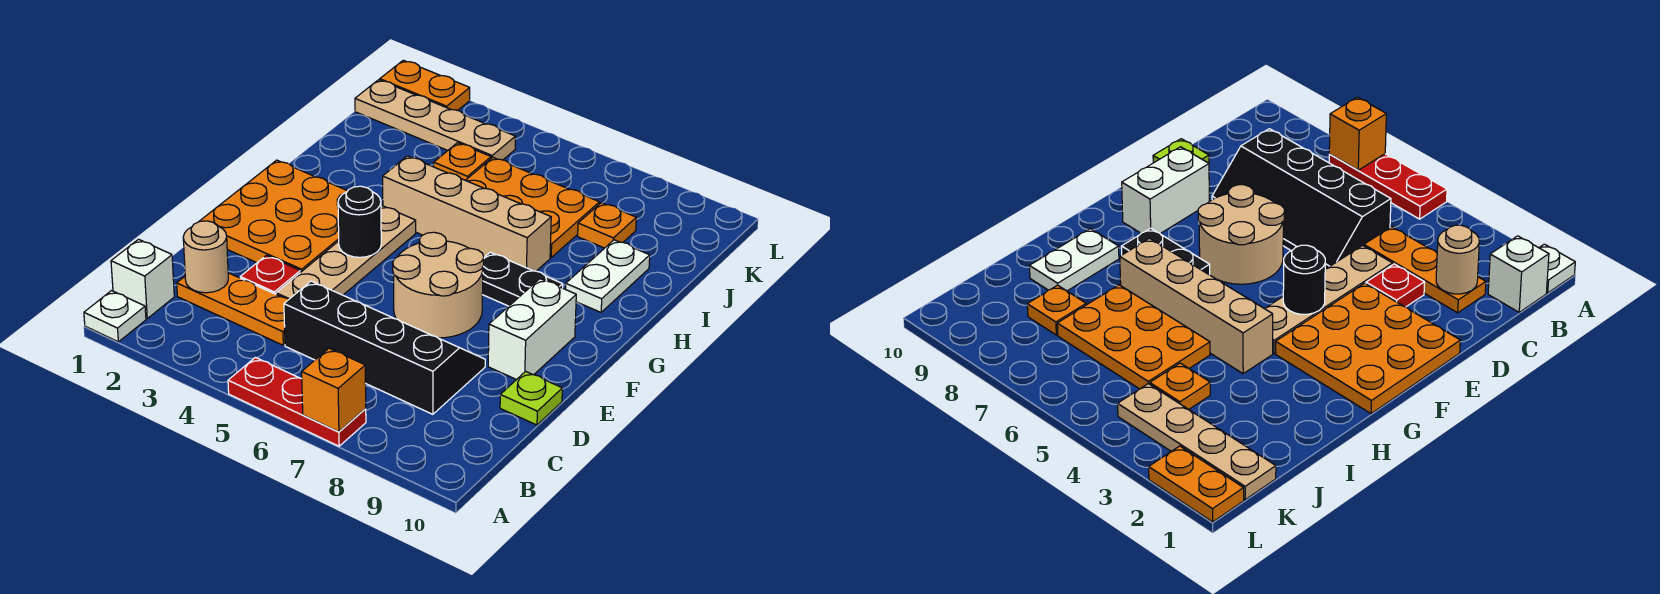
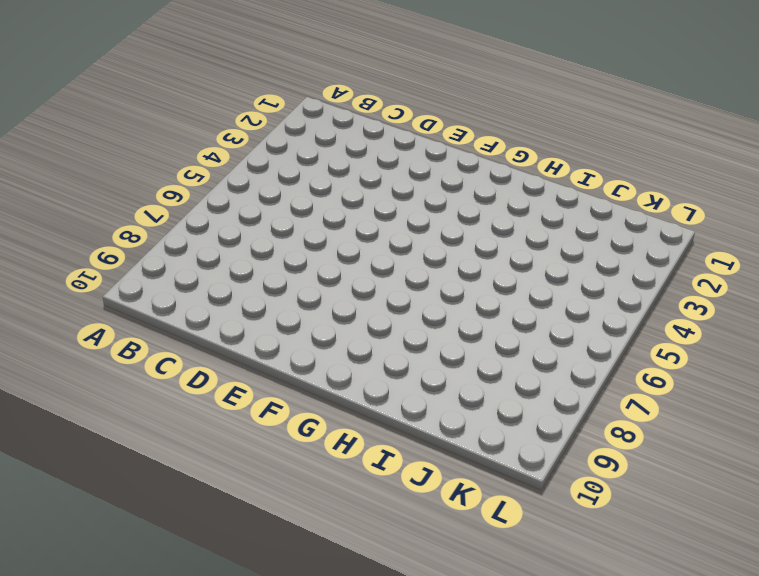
none -> white 1x1 plate [84,291,146,342]
none -> red 1x3 plate [228,357,366,446]
none -> white 1x1 brick [111,239,174,318]

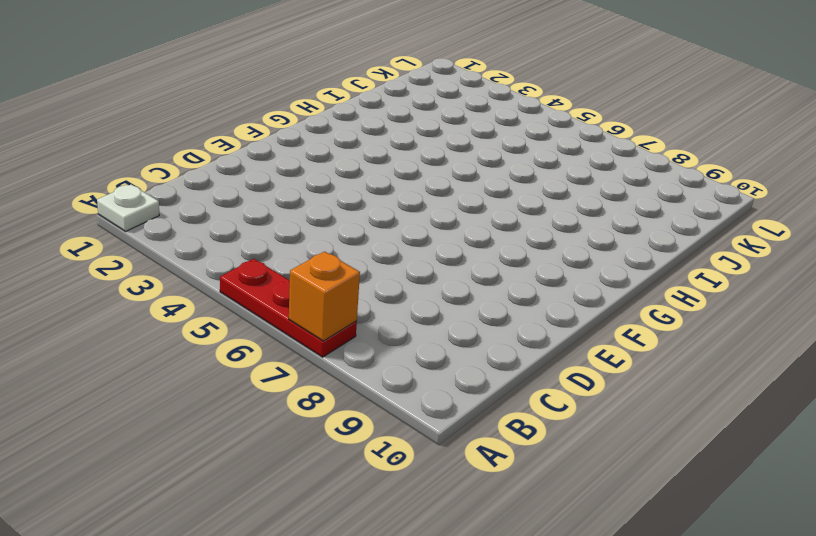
none -> white 1x1 brick [111,239,174,318]
none -> orange 1x3 plate [177,273,289,345]
none -> black 2x4 slope [284,281,485,414]

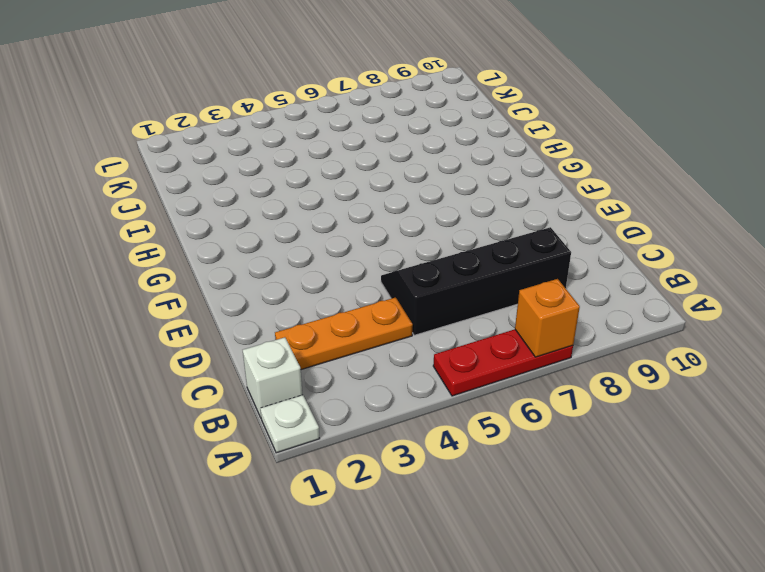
none -> red 1x1 plate [240,255,300,294]
none -> tan 1x4 plate [276,205,416,299]
none -> lime 1x1 plate [500,371,562,425]

